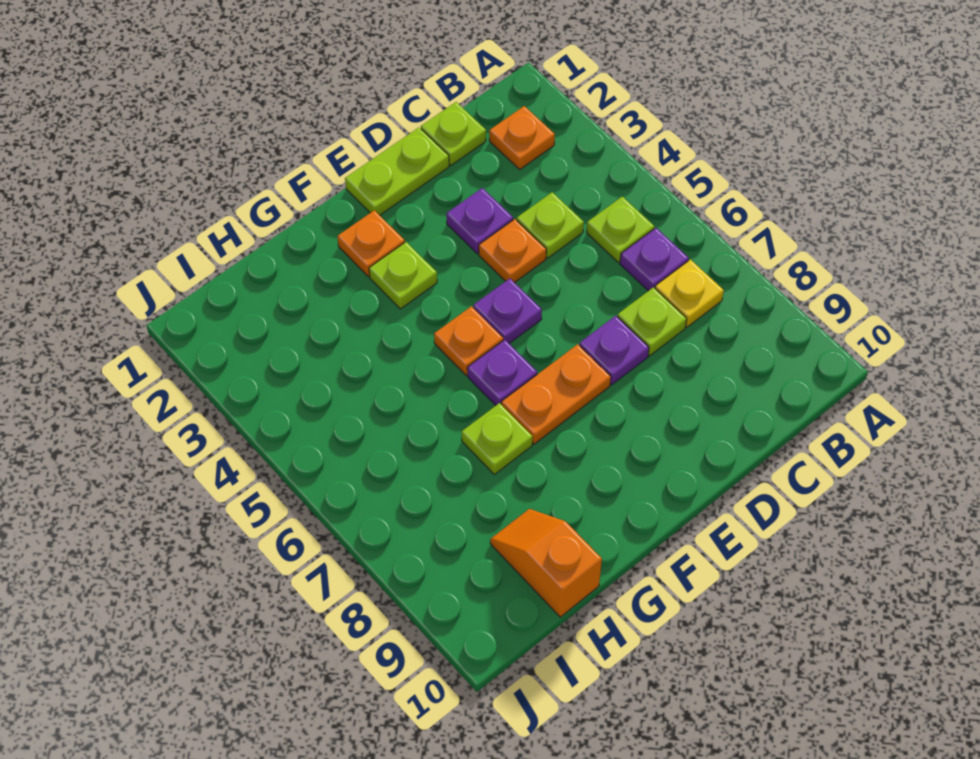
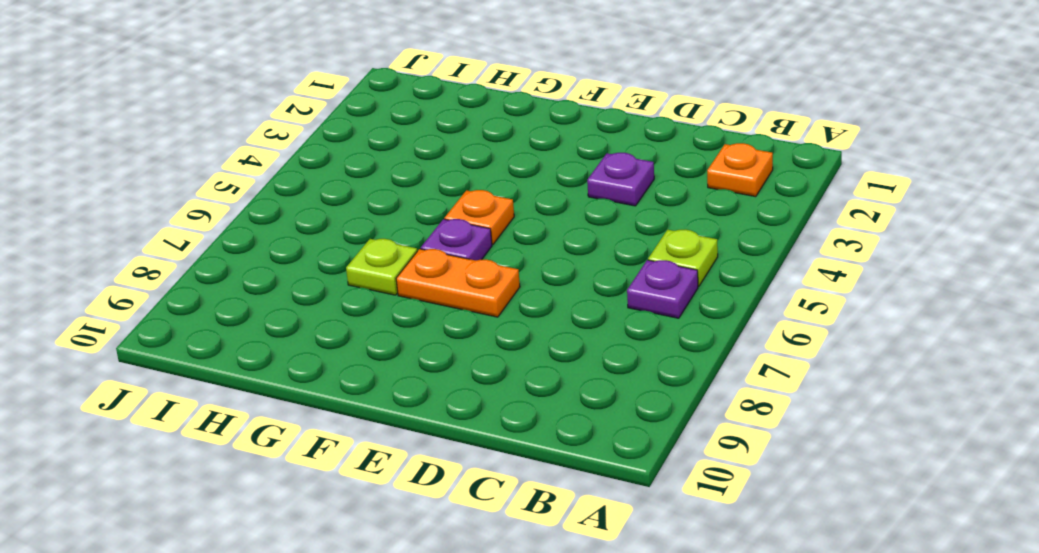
none -> yellow 1x1 plate [655,260,724,327]
none -> lime 1x1 plate [421,102,486,165]
none -> lime 1x1 plate [517,192,584,258]

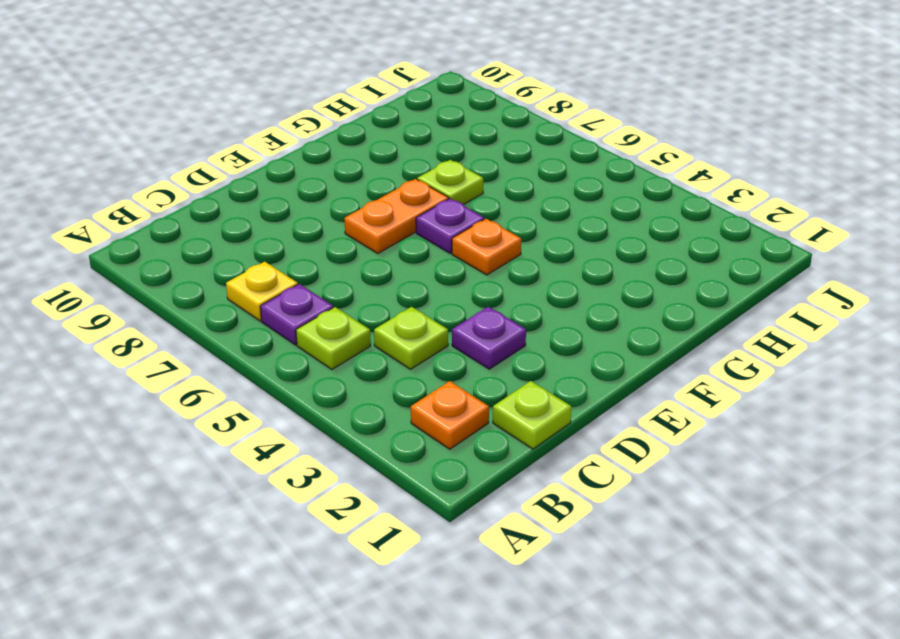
none -> lime 1x1 plate [617,287,687,356]
none -> lime 1x2 plate [345,128,449,215]
none -> orange 1x1 plate [479,219,546,283]

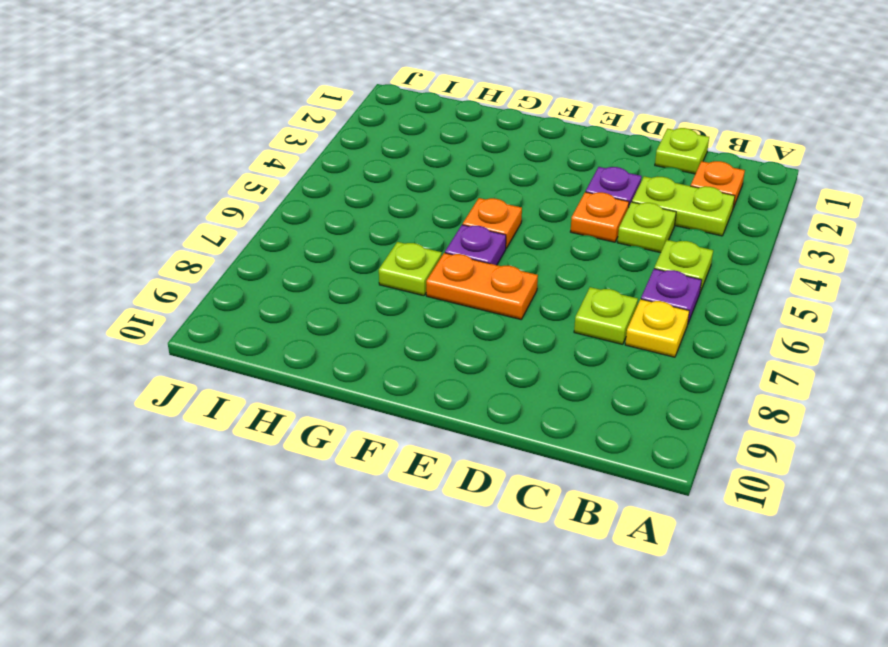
lime 1x2 plate [632,176,735,236] -> lime 1x2 plate moved to [345,128,449,215]
none -> purple 1x1 plate [579,316,649,385]
none -> purple 1x1 plate [473,279,542,343]
none -> orange 1x1 plate [337,210,405,277]

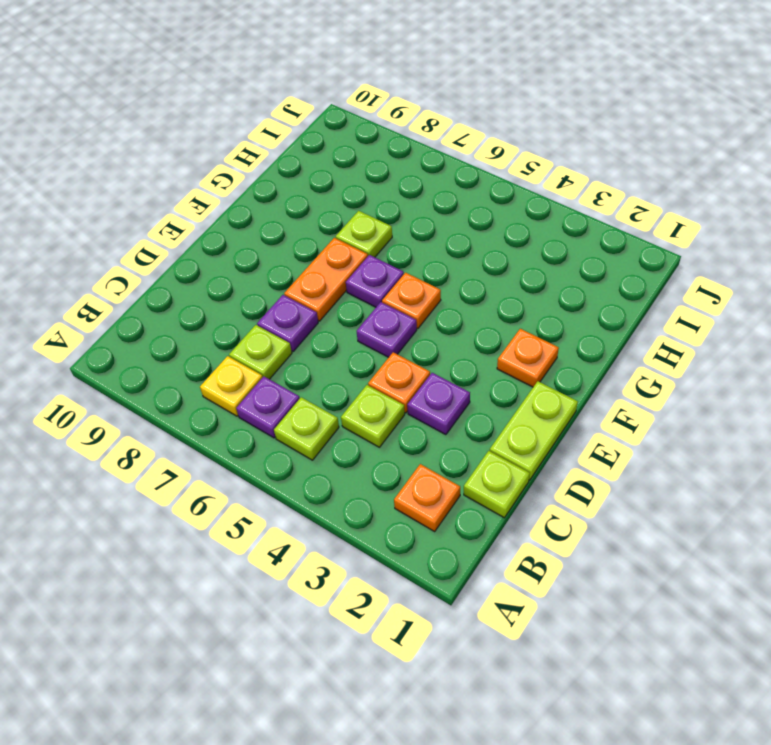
none -> lime 1x1 plate [369,242,437,309]
none -> orange 1x2 slope [490,509,602,617]

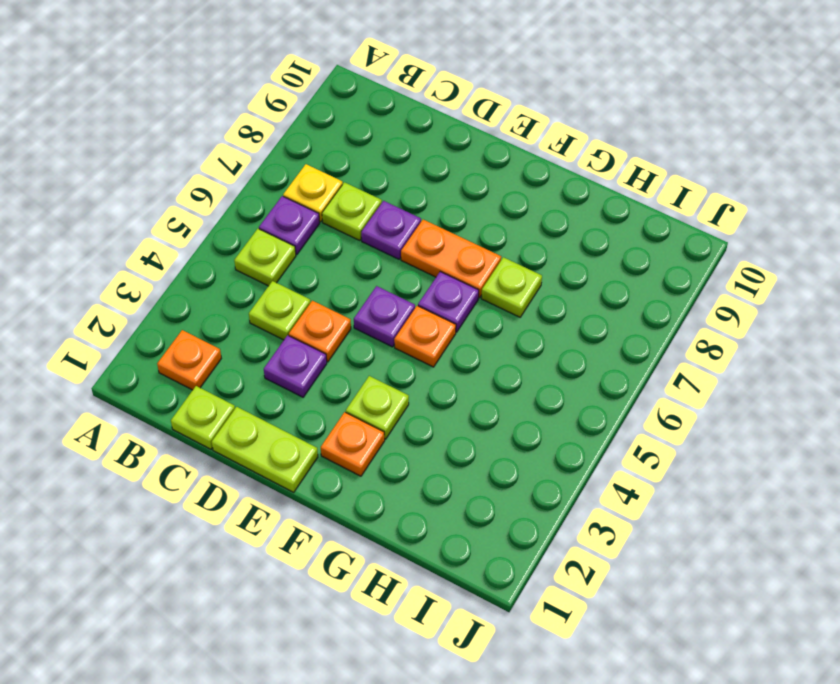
none -> orange 1x2 slope [490,509,602,617]

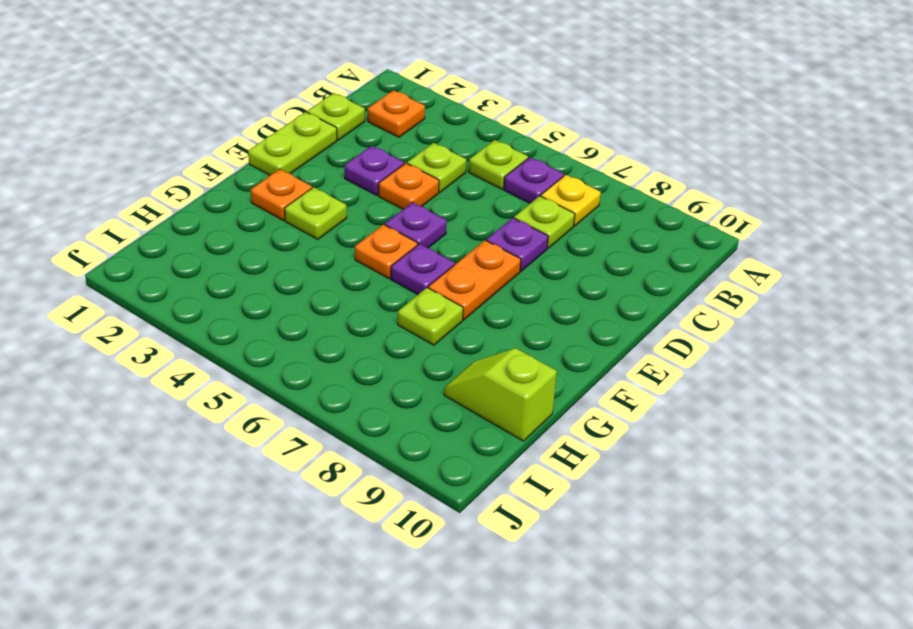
lime 1x2 slope [444,348,557,441] -> orange 1x2 slope [490,509,602,617]

